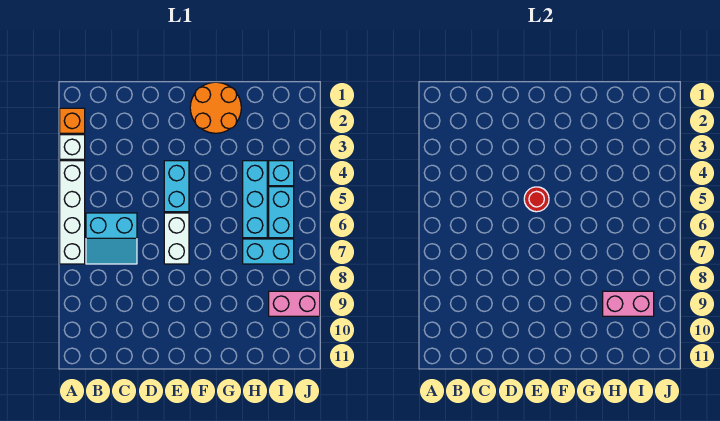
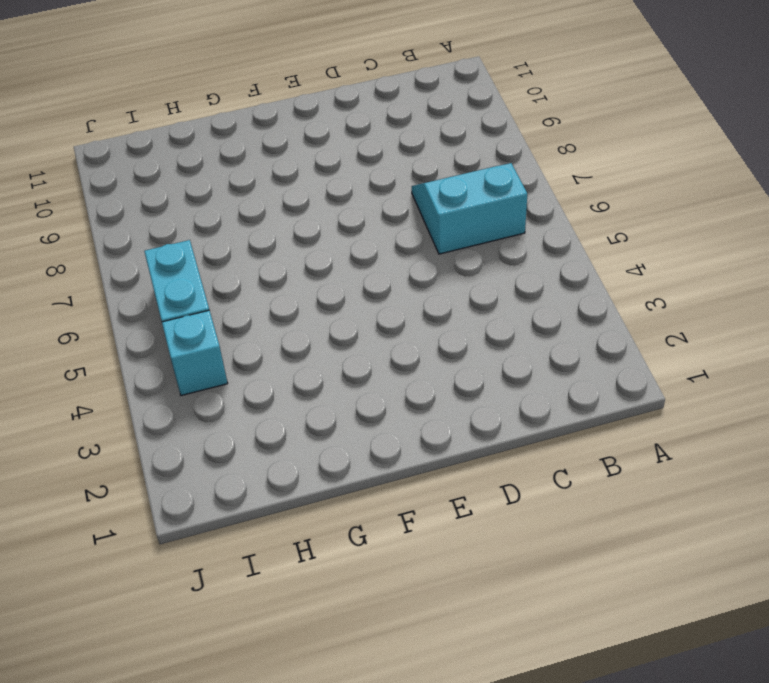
none -> orange 1x1 brick [60,108,85,133]
none -> white 1x1 brick [60,135,85,159]
none -> white 1x4 brick [60,161,85,264]

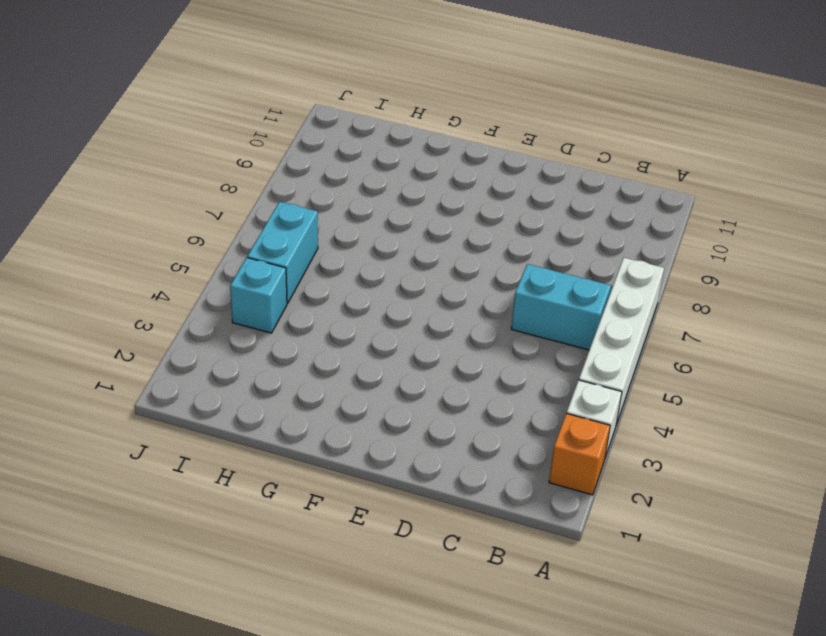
none -> cyan 1x2 brick [164,161,189,212]
none -> white 1x2 brick [164,213,189,264]
none -> orange 2x2 round brick [190,82,241,133]

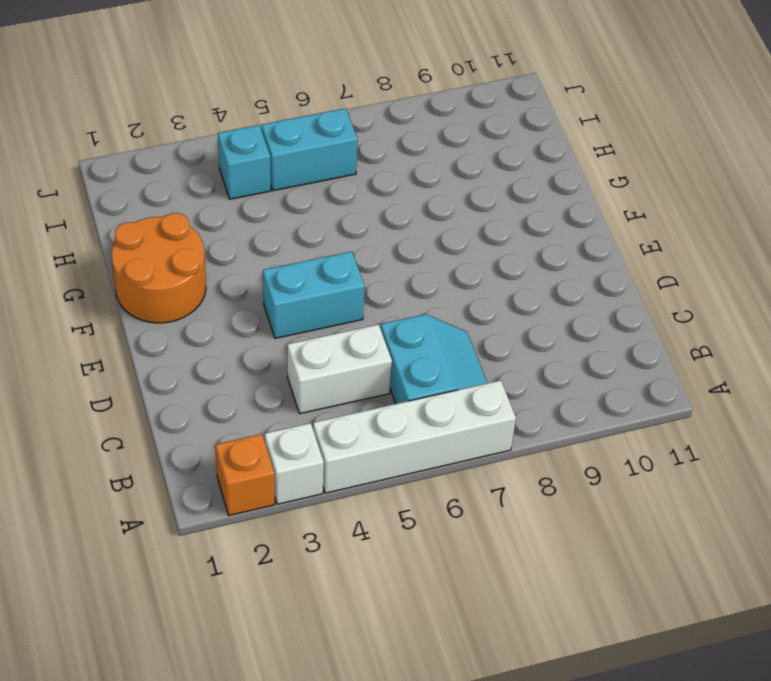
white 1x2 brick [287,324,392,414] -> white 1x2 brick moved to [164,213,189,264]
none -> cyan 1x3 brick [243,161,267,238]
none -> cyan 1x2 brick [243,239,294,264]
none -> pink 1x2 brick [269,291,320,316]

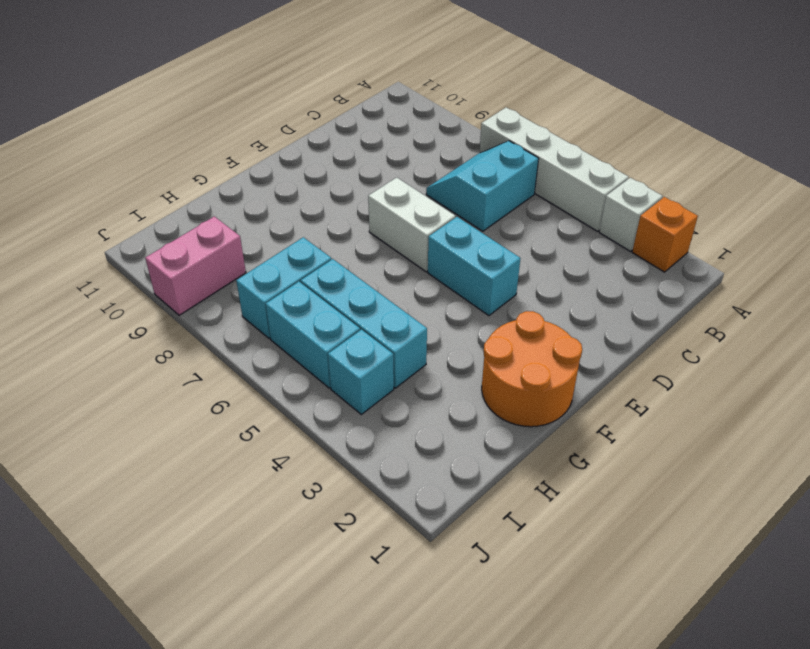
none -> red 1x1 round brick [524,187,549,212]
none -> pink 1x2 brick [603,291,654,316]

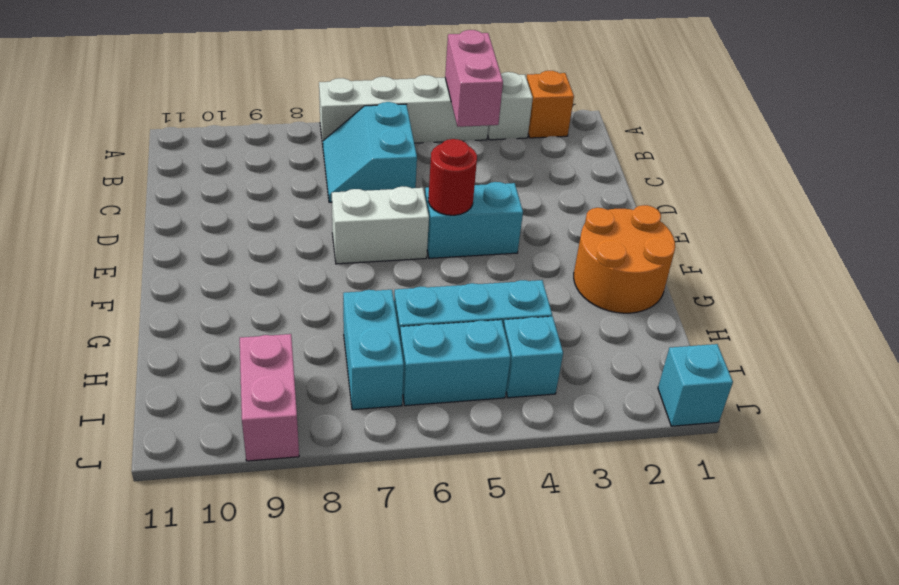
pink 1x2 brick [445,30,503,127] -> pink 1x2 brick moved to [603,291,654,316]
cyan 1x1 brick [658,344,733,426] -> none

